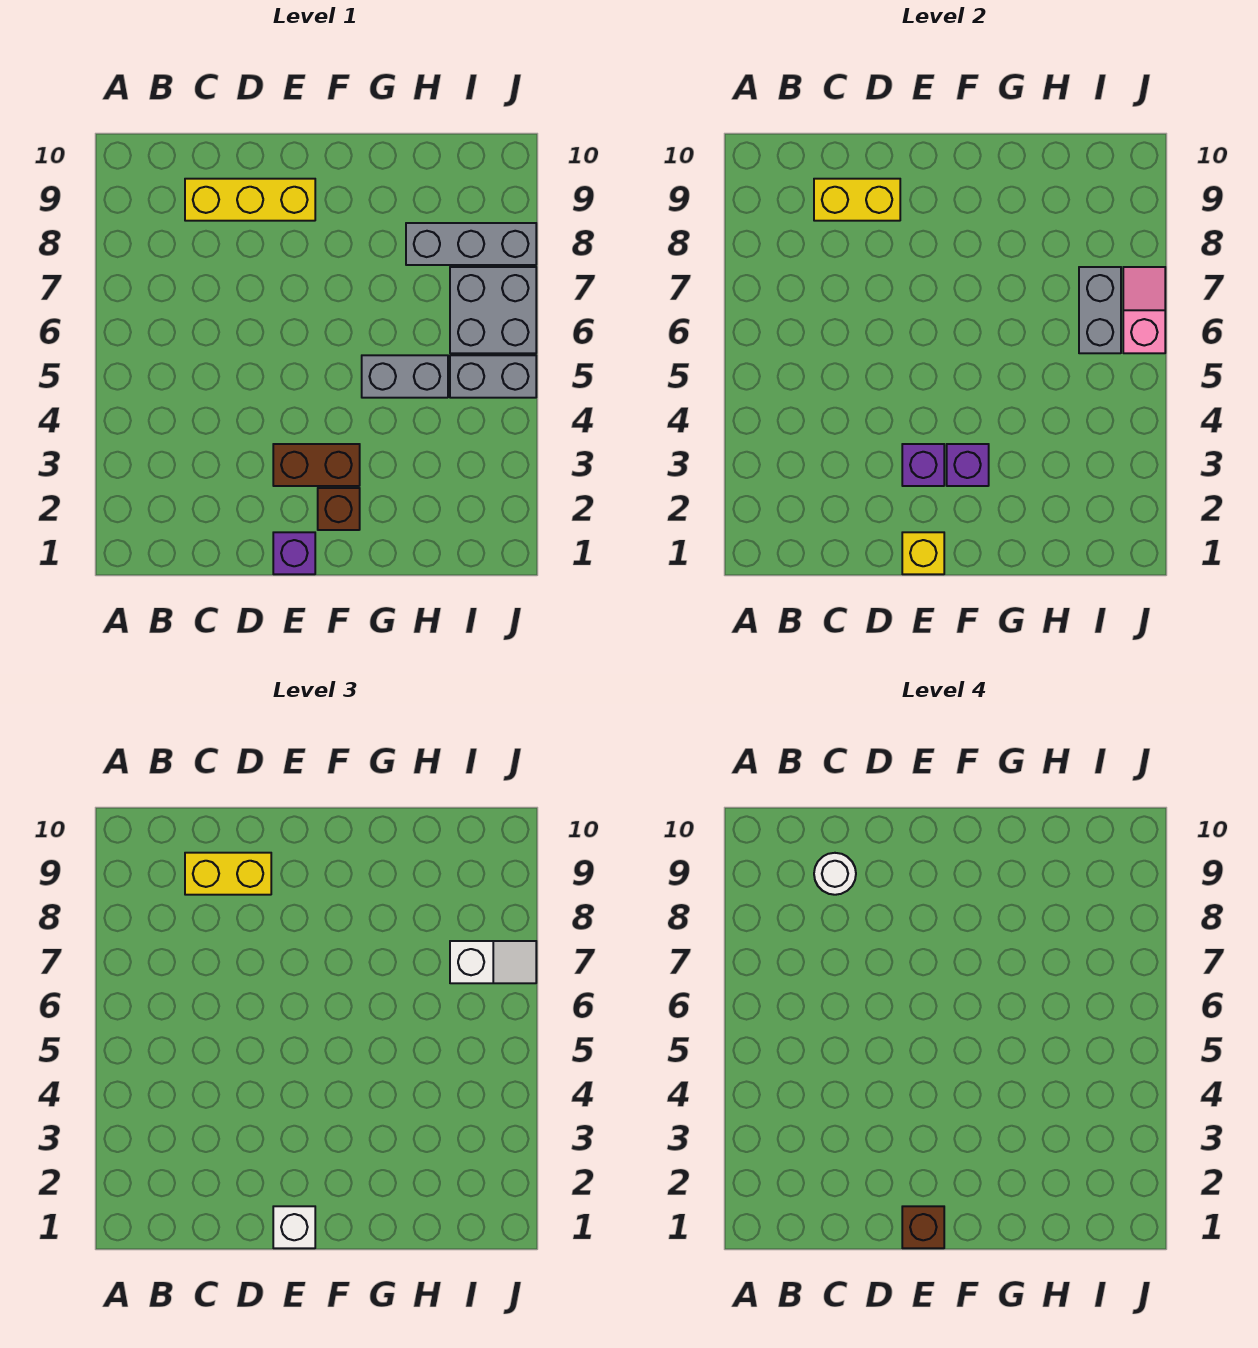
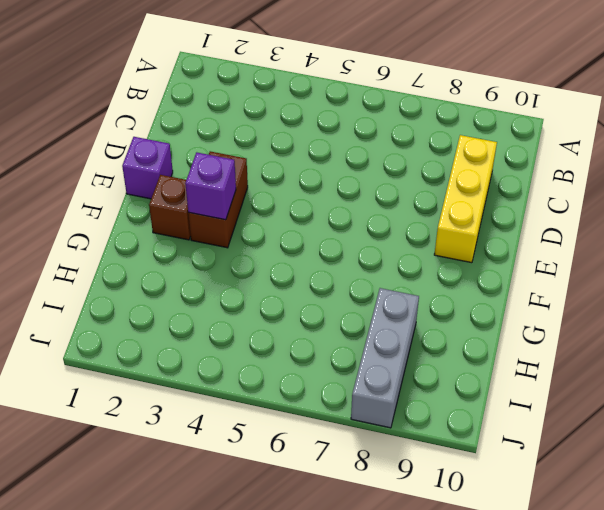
none -> grey 1x2 brick [362,355,448,398]
none -> grey 1x2 brick [450,355,536,398]
none -> grey 2x2 brick [450,267,536,353]

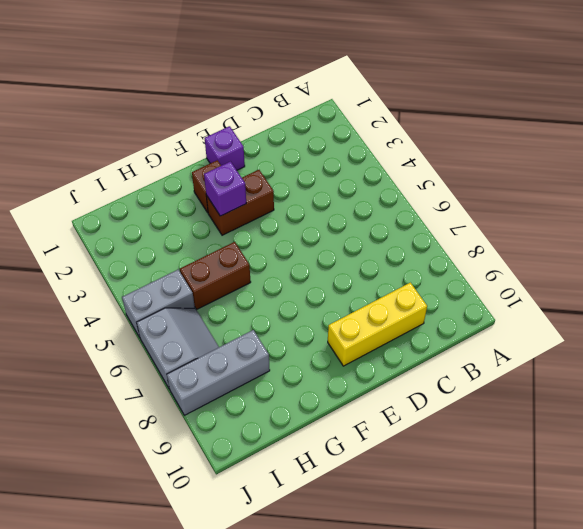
brown 1x2 brick [180,242,251,309] -> grey 1x2 brick [362,355,448,398]
grey 2x2 slope [137,308,219,389] -> grey 2x2 brick [450,267,536,353]
none -> yellow 1x2 brick [814,179,900,221]
none -> yellow 1x1 brick [902,532,944,574]
none -> purple 1x1 brick [902,444,944,486]

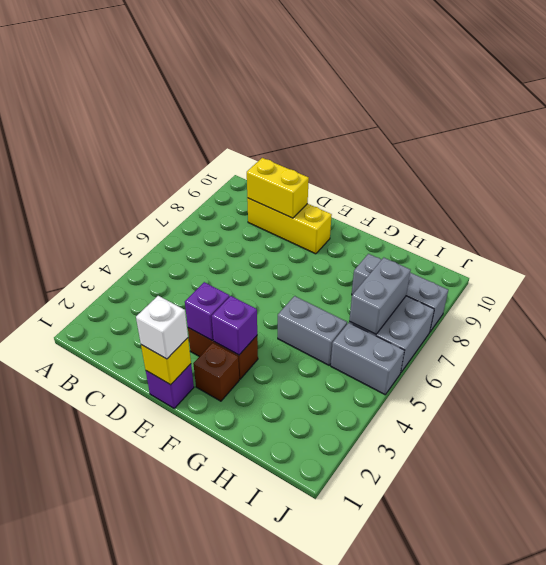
none -> pink 1x2 slope [1123,267,1165,353]
none -> yellow 1x2 brick [185,853,271,895]
none -> white 1x2 slope [450,941,536,983]

